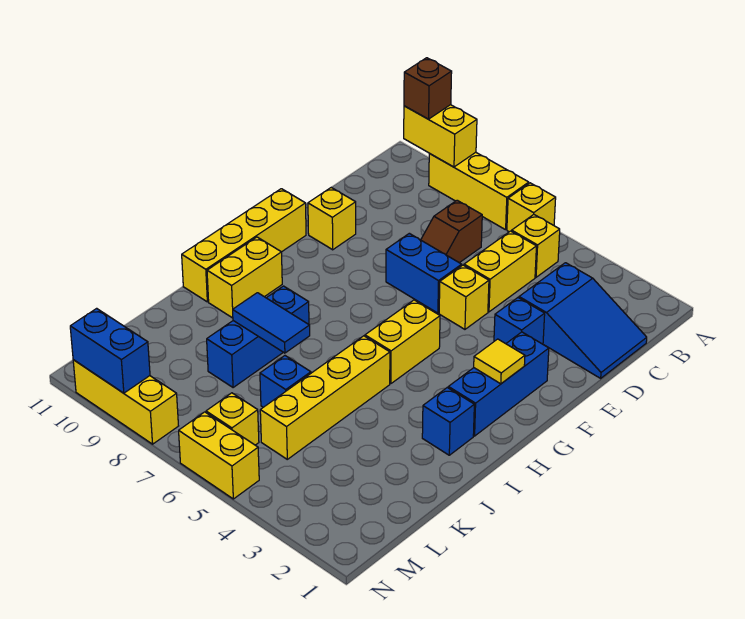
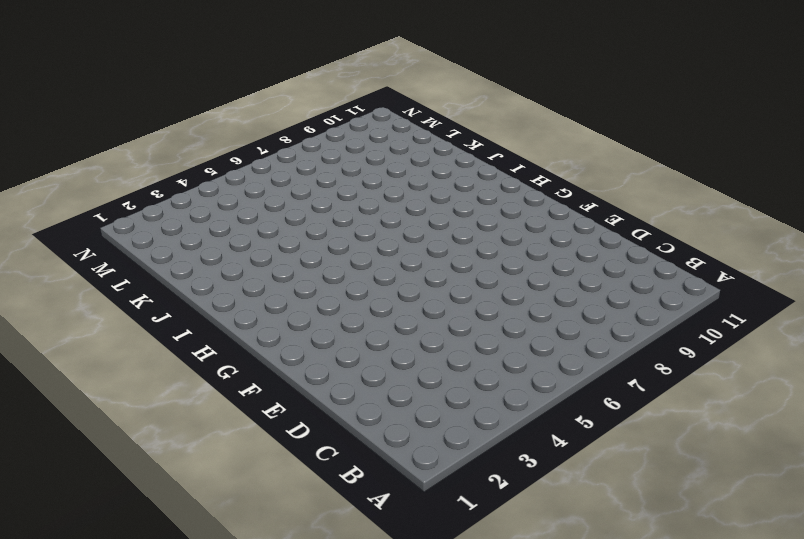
none -> yellow 1x1 brick [507,183,556,232]
none -> yellow 1x3 brick [429,152,529,230]
none -> yellow 1x1 brick [512,215,560,277]

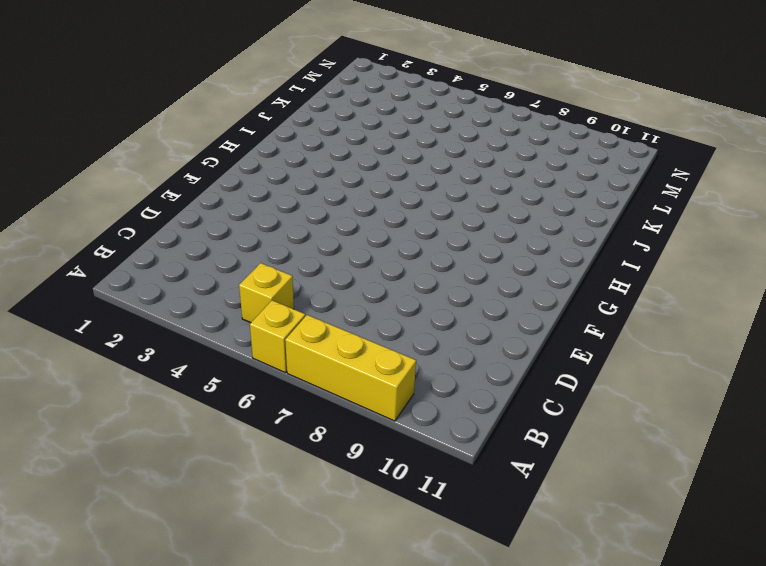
none -> blue 2x3 slope [519,263,647,378]
none -> yellow 1x2 brick [464,231,536,312]
none -> brown 1x2 slope [421,200,482,263]

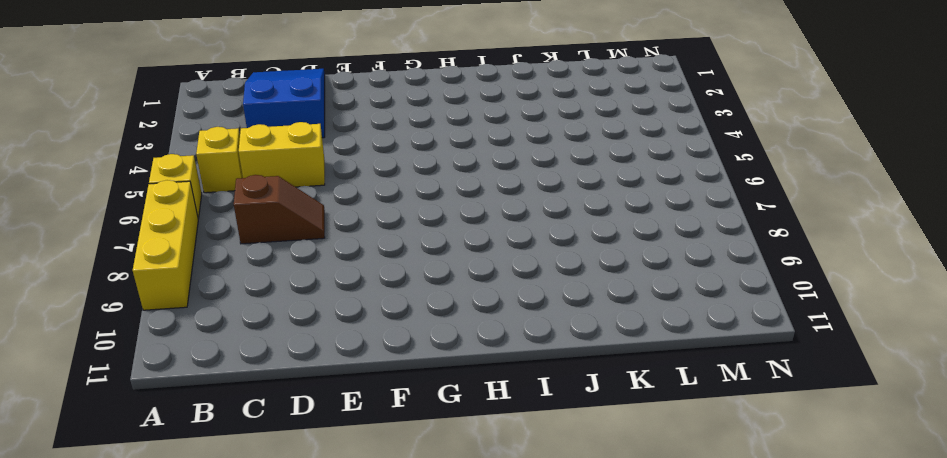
none -> blue 1x1 brick [494,298,545,344]
none -> yellow 1x1 brick [439,265,489,329]
none -> blue 1x2 brick [386,233,462,313]

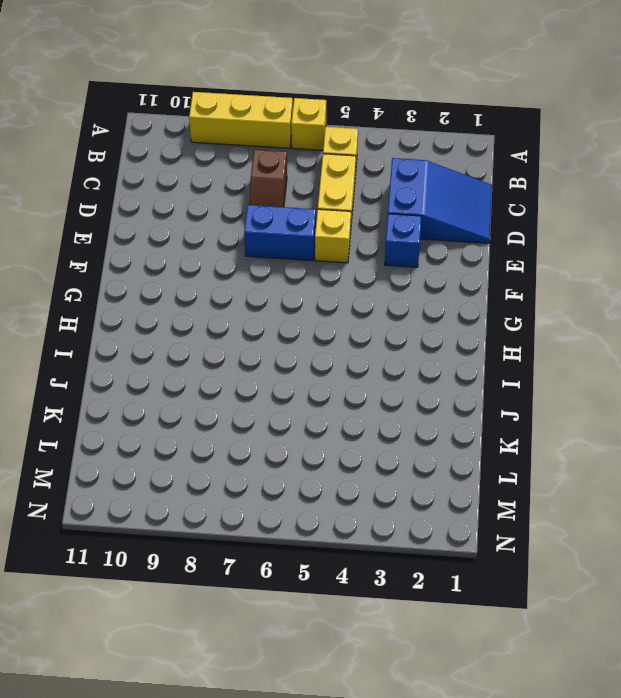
none -> yellow 1x1 brick [308,188,356,250]
none -> blue 1x3 brick [448,332,549,436]
none -> yellow 1x4 brick [182,189,306,302]

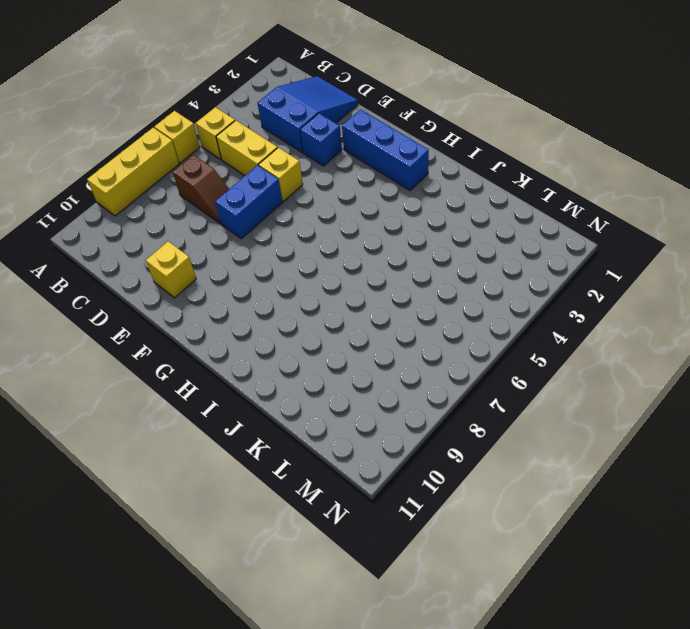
none -> yellow 1x4 brick [182,189,306,302]
none -> yellow 1x2 brick [365,300,440,384]
none -> yellow 1x2 brick [207,237,282,318]

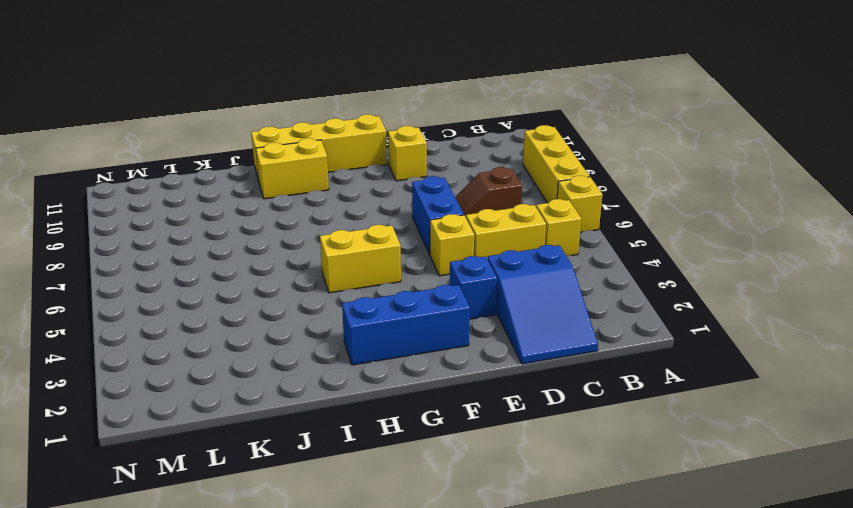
none -> blue 1x1 brick [422,388,474,455]
none -> yellow 1x4 brick [260,336,390,459]
none -> blue 1x3 brick [207,286,309,388]

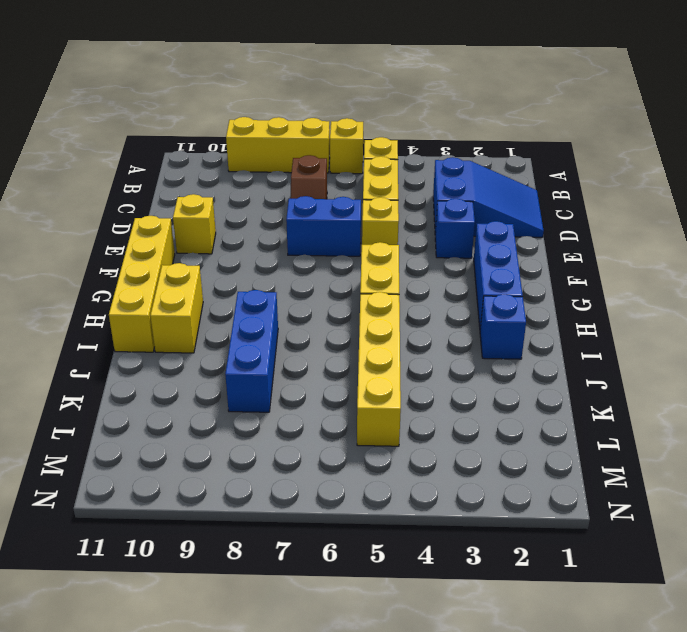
none -> blue 1x1 brick [260,356,311,407]
none -> yellow 1x1 brick [206,393,259,445]
none -> yellow 1x2 brick [179,412,259,499]

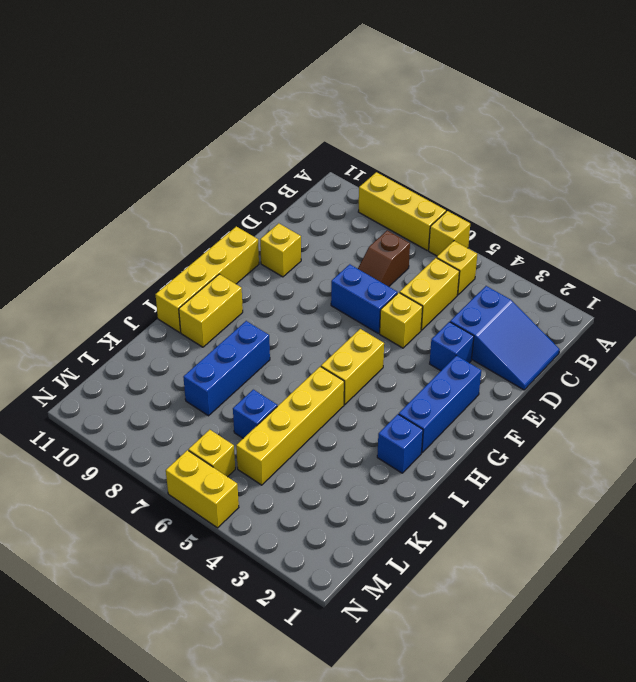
none -> yellow 1x3 brick [73,360,178,444]
none -> yellow 1x2 brick [404,105,477,167]
none -> yellow 1x1 tile [474,339,525,384]

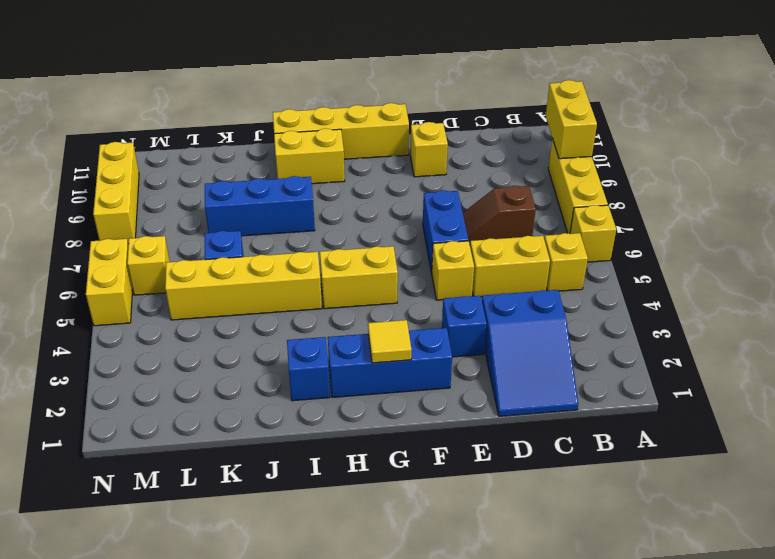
none -> blue 1x2 tile [233,293,310,353]
none -> blue 1x2 brick [70,308,150,393]
none -> brown 1x1 brick [404,58,452,119]

